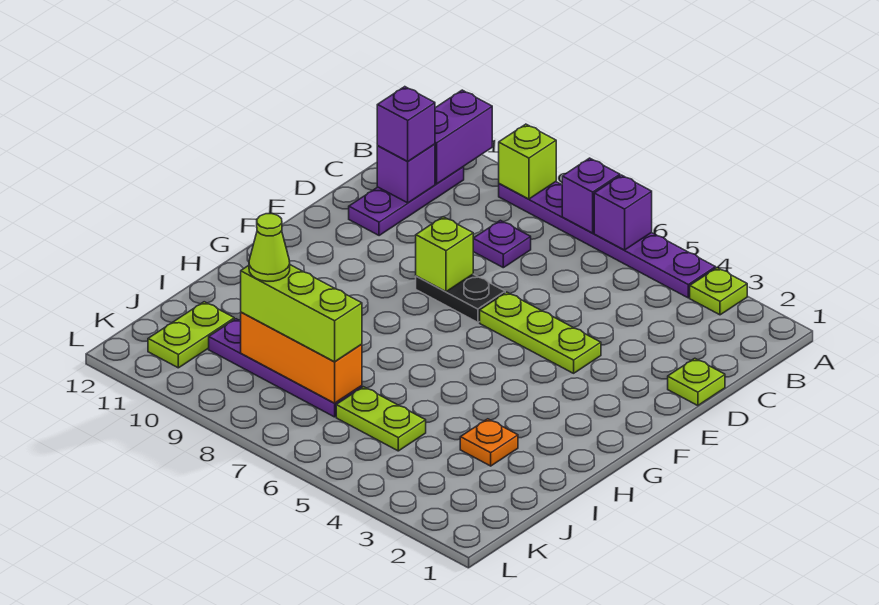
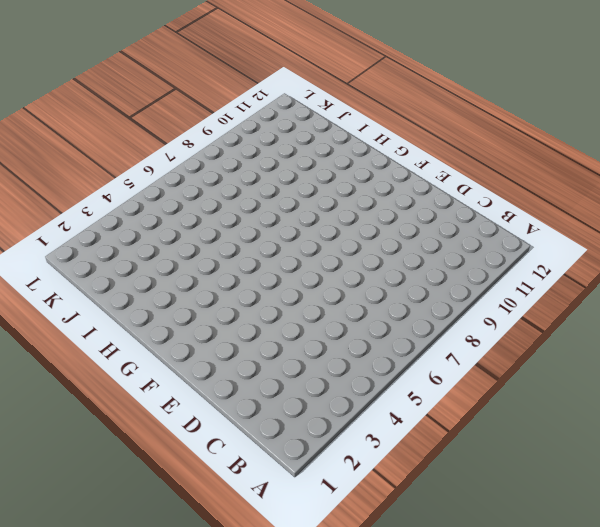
none -> lime 1x1 plate [690,268,747,315]
none -> purple 1x6 plate [499,182,716,298]
none -> purple 1x3 plate [349,167,464,236]

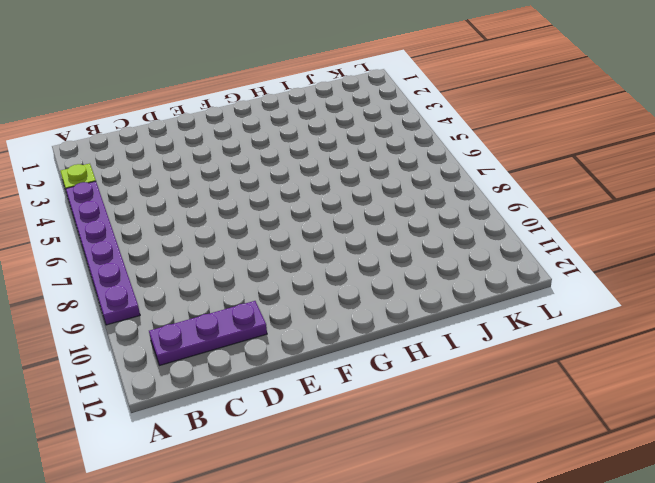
none -> purple 1x1 plate [473,220,531,268]
none -> lime 1x1 plate [668,358,725,406]
none -> lime 1x3 plate [480,292,601,373]

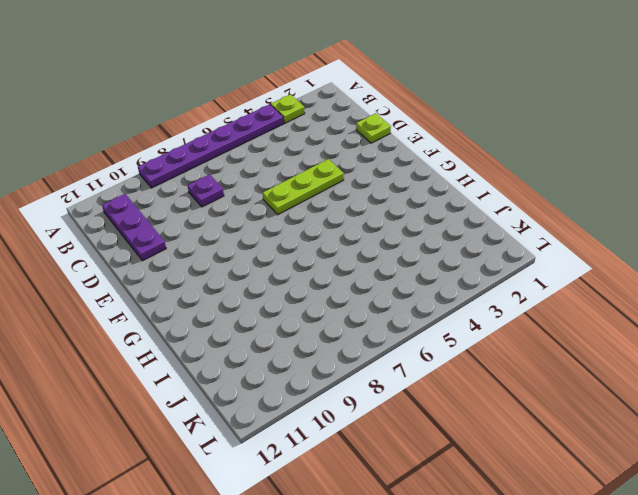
none -> black 1x2 plate [416,274,505,322]
none -> orange 1x1 plate [460,419,518,466]
none -> lime 1x2 plate [336,387,426,451]

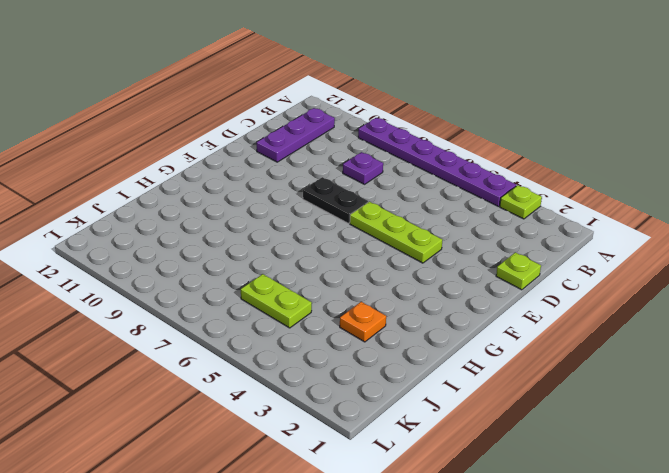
none -> purple 1x4 plate [209,319,362,417]
none -> lime 1x2 plate [148,302,234,368]
none -> purple 1x1 brick [594,175,652,250]

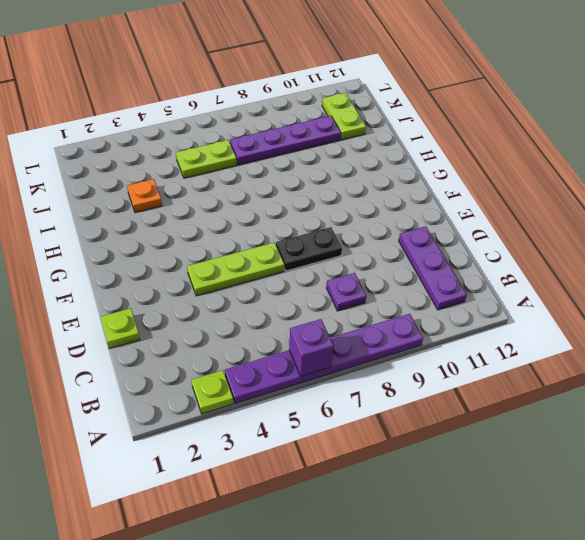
none -> purple 1x1 brick [562,158,620,233]
none -> lime 1x1 brick [499,124,556,199]
none -> purple 1x2 brick [435,90,492,184]

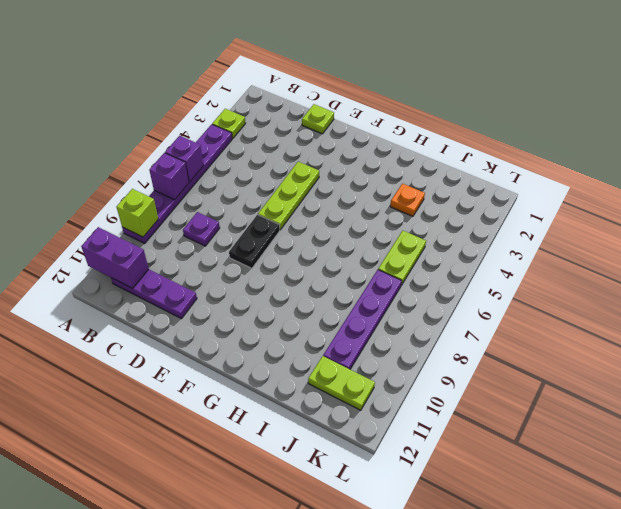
none -> purple 1x1 brick [377,144,435,203]
none -> lime 1x1 brick [416,217,473,292]
none -> orange 1x3 brick [241,312,362,403]

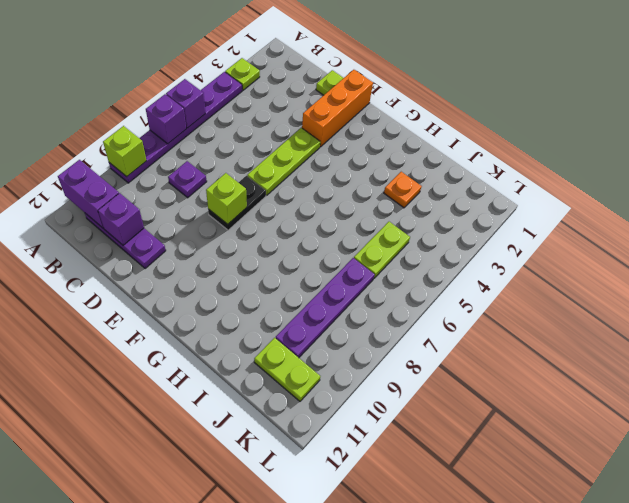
orange 1x3 brick [302,70,373,147] -> orange 1x3 brick moved to [241,312,362,403]
none -> purple 1x1 brick [377,87,435,161]
none -> lime 1x3 brick [241,265,362,362]
none -> lime 1x1 cone [249,214,290,281]

